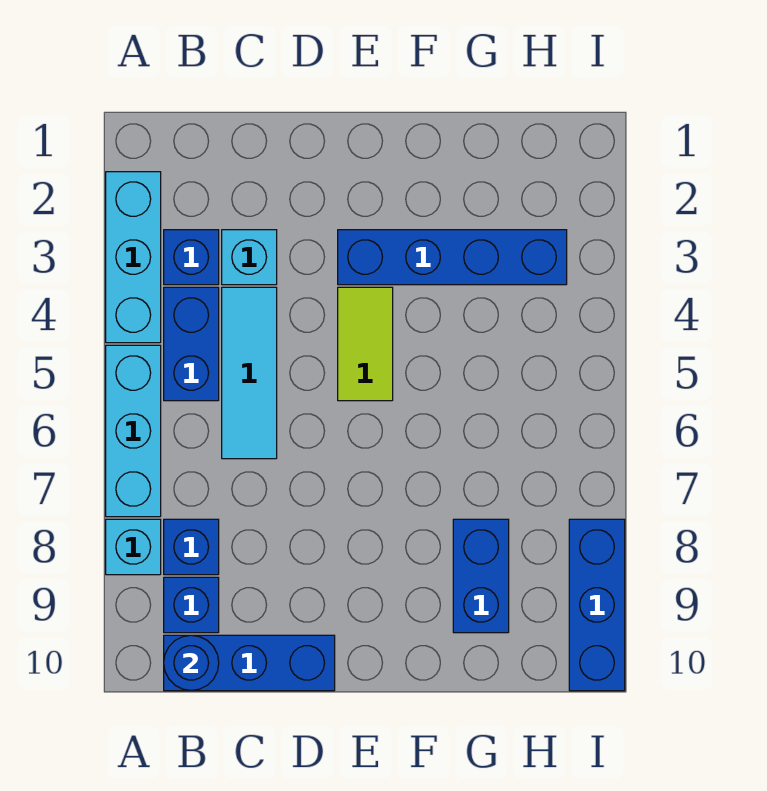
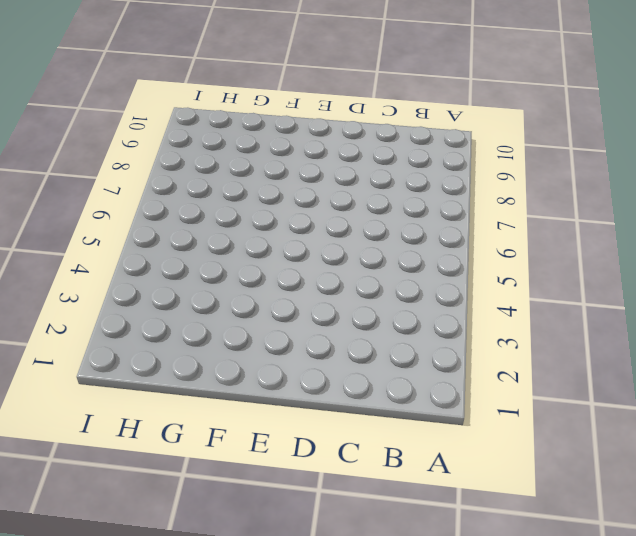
none -> cyan 1x3 brick [106,172,161,343]
none -> cyan 1x3 brick [106,345,161,517]
none -> cyan 1x1 brick [106,519,161,575]

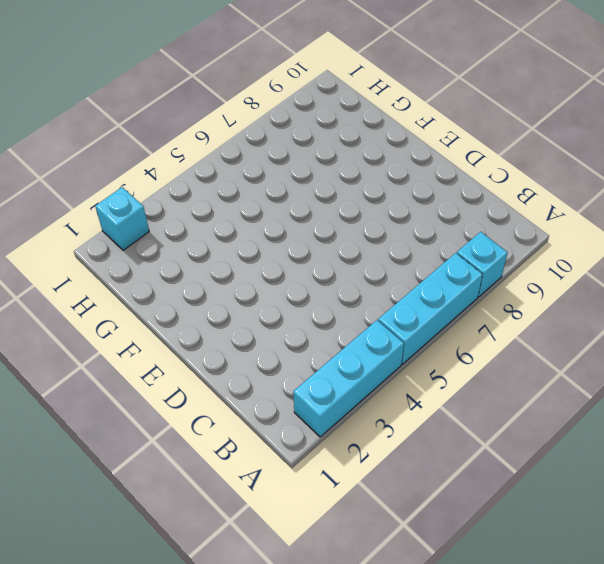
cyan 1x1 brick [95,187,149,250] -> cyan 1x1 brick moved to [222,230,277,285]
none -> blue 1x1 brick [164,230,219,285]
none -> blue 1x2 brick [164,287,219,401]
none -> blue 1x1 brick [164,519,219,575]

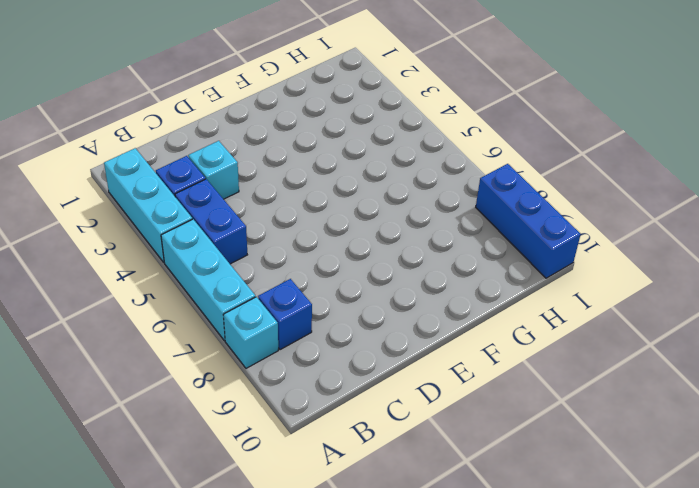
none -> blue 1x1 brick [164,577,219,633]
none -> blue 1x3 brick [164,635,335,691]
none -> cyan 1x3 tile [222,287,277,459]

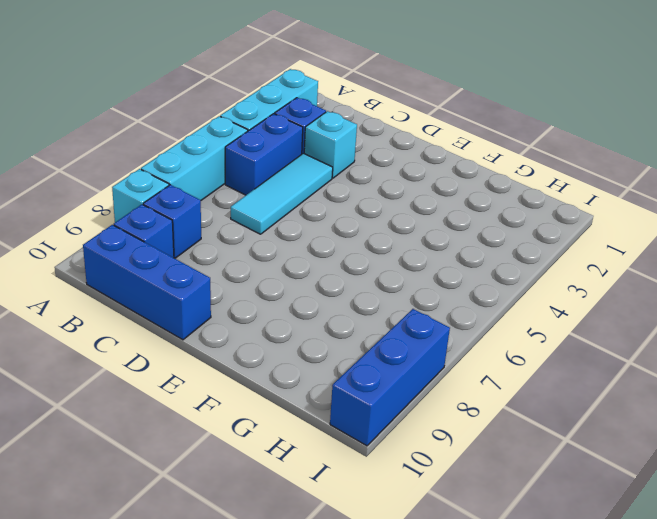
none -> blue 1x4 brick [338,230,567,285]
none -> lime 1x2 tile [338,287,393,401]
none -> blue 1x2 brick [453,519,509,633]

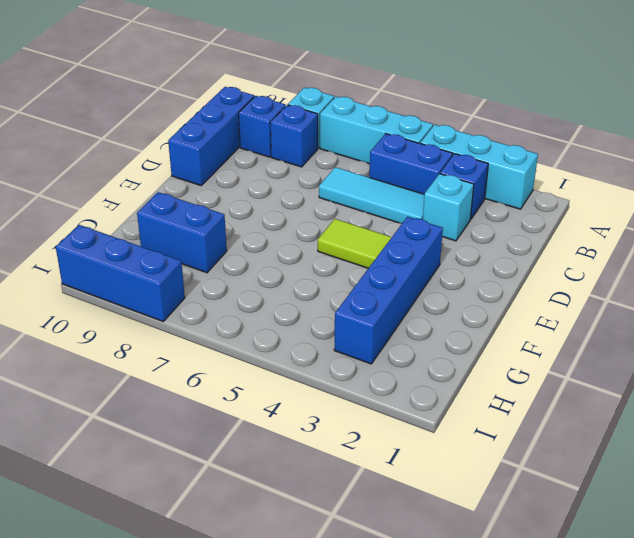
none -> blue 1x1 round brick [164,635,219,691]

